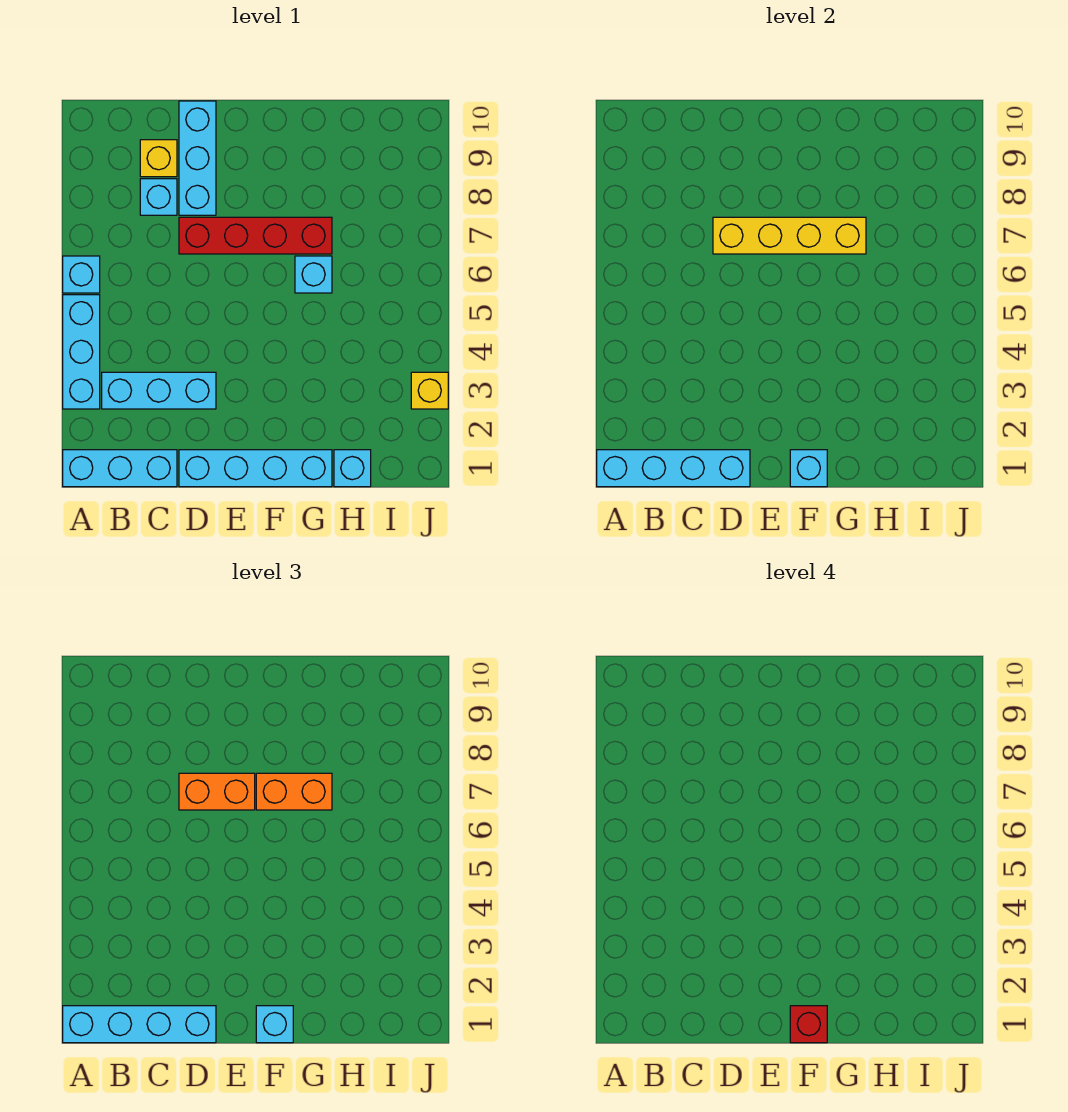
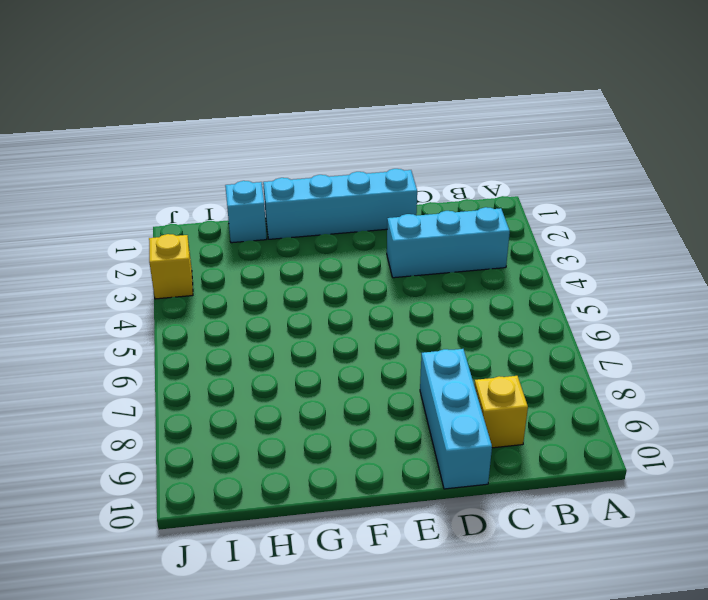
none -> cyan 1x3 brick [63,450,177,487]
none -> cyan 1x3 brick [63,295,100,409]
none -> cyan 1x1 brick [63,256,100,293]

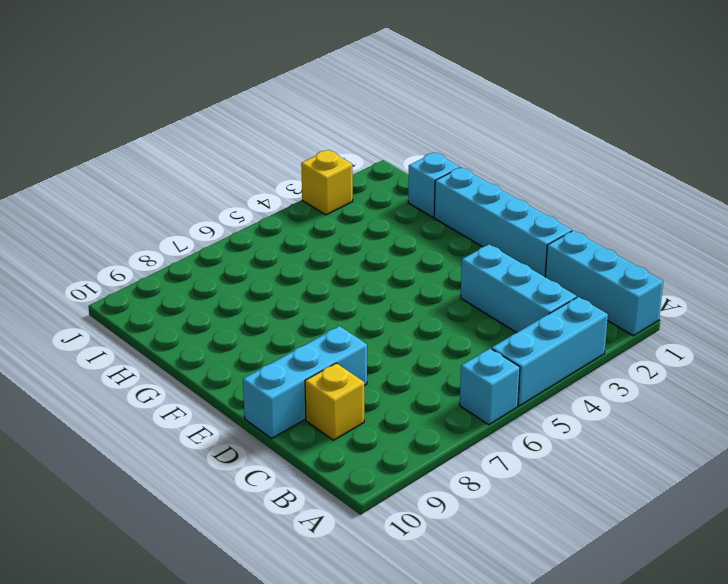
none -> cyan 1x1 brick [140,179,177,215]
none -> red 1x4 brick [179,217,332,254]
none -> cyan 1x1 brick [295,256,332,293]

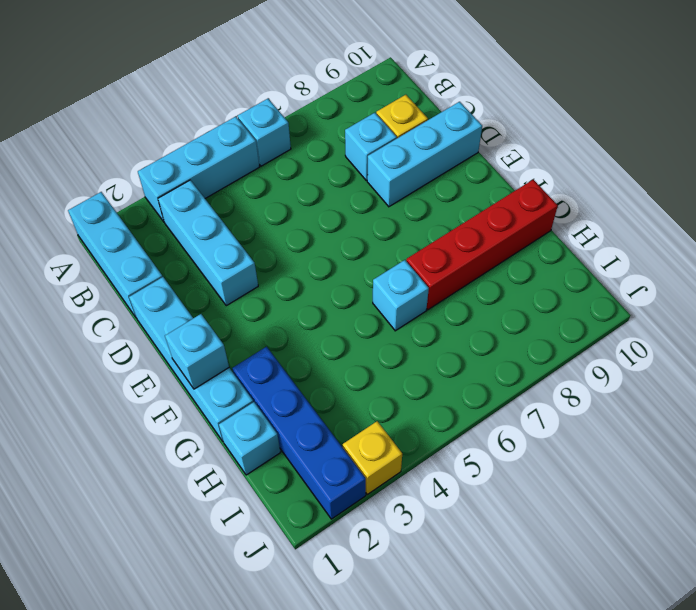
blue 1x4 brick [232,347,366,519] -> none
red 1x4 brick [406,180,558,310] -> red 1x4 brick turned to [179,217,332,254]
none -> cyan 1x4 brick [597,450,750,487]
none -> yellow 1x4 brick [713,217,866,254]
none -> cyan 1x4 brick [63,1006,216,1043]

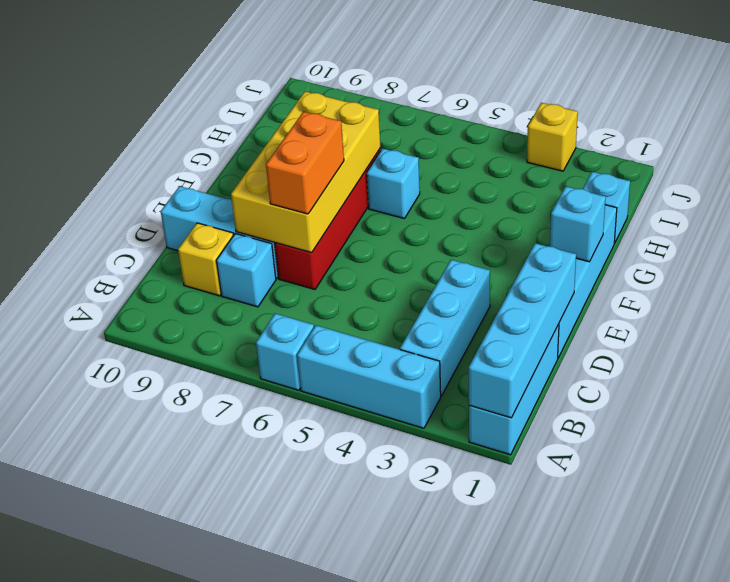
yellow 2x4 brick [231,92,381,253] -> yellow 1x4 brick [713,217,866,254]
none -> cyan 1x4 brick [63,1006,216,1043]
none -> cyan 1x1 brick [256,1006,293,1043]
none -> orange 1x2 brick [256,773,332,810]

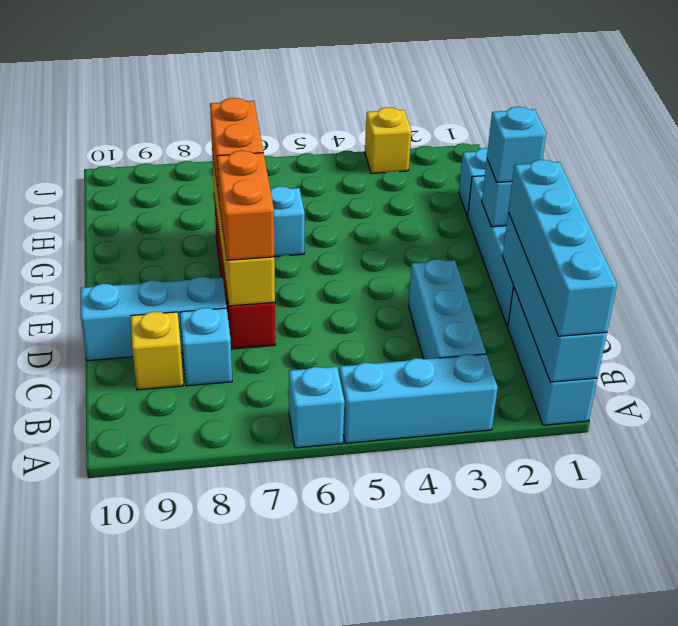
none -> red 1x1 brick [790,1006,827,1043]

